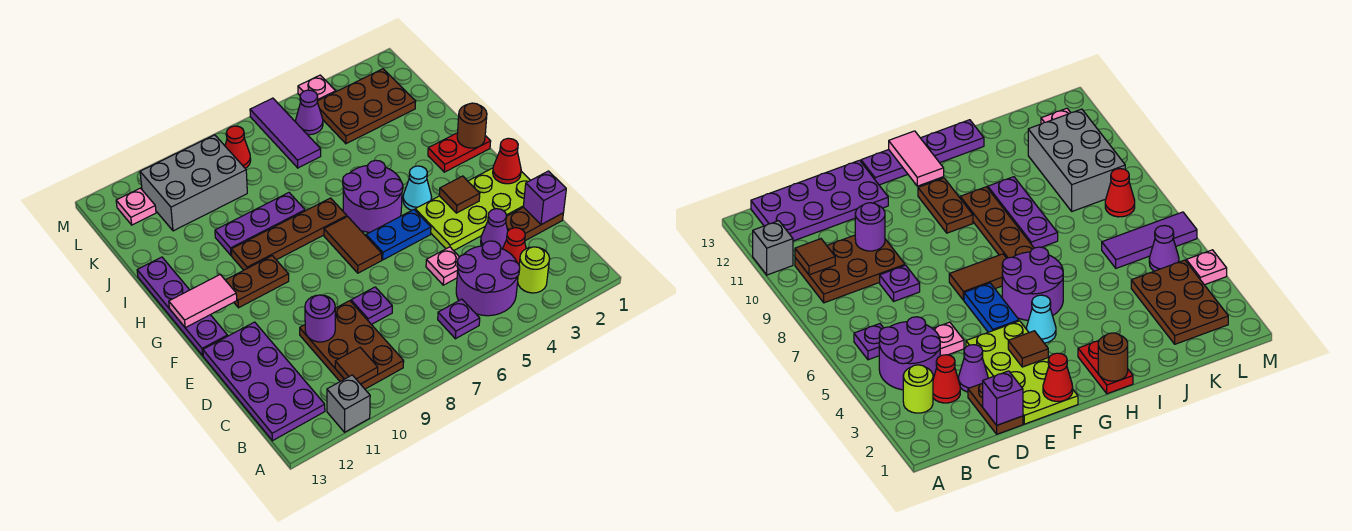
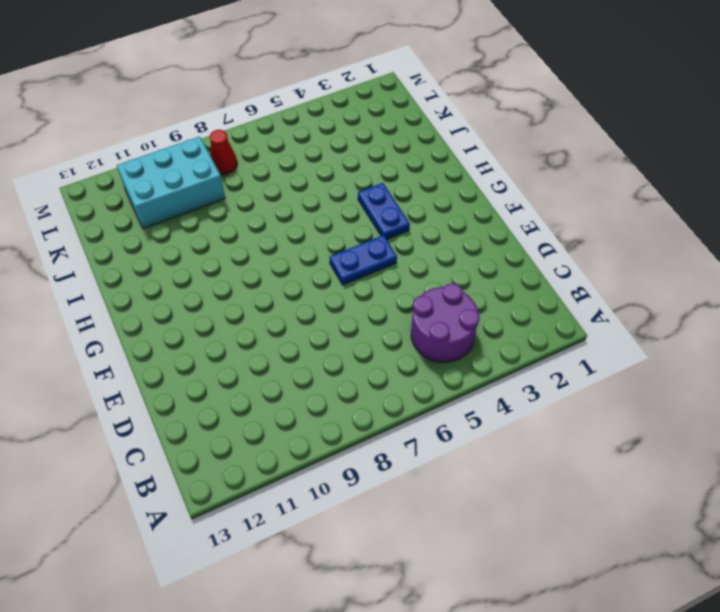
blue 1x2 plate [358,183,410,239] -> cyan 1x1 cone [403,166,432,210]
cyan 2x3 brick [117,136,225,228] -> grey 2x3 brick [140,135,247,231]
none -> grey 1x1 brick [327,375,370,432]
none -> lime 1x1 round brick [518,247,550,293]
none -> purple 1x1 plate [438,299,480,339]
none -> brown 2x3 plate [300,301,404,389]

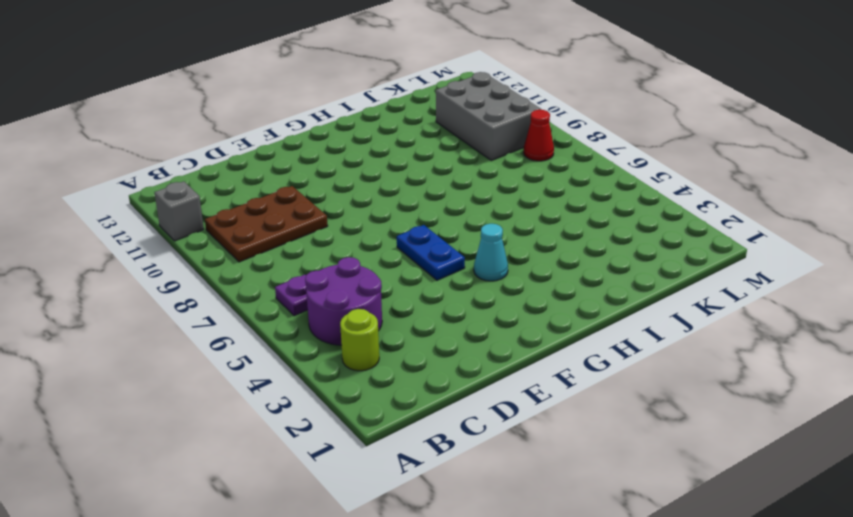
none -> purple 2x4 plate [203,322,325,441]
none -> red 1x1 cone [503,228,526,264]
none -> brown 1x2 plate [506,207,563,241]
none -> purple 1x1 cone [481,209,508,249]

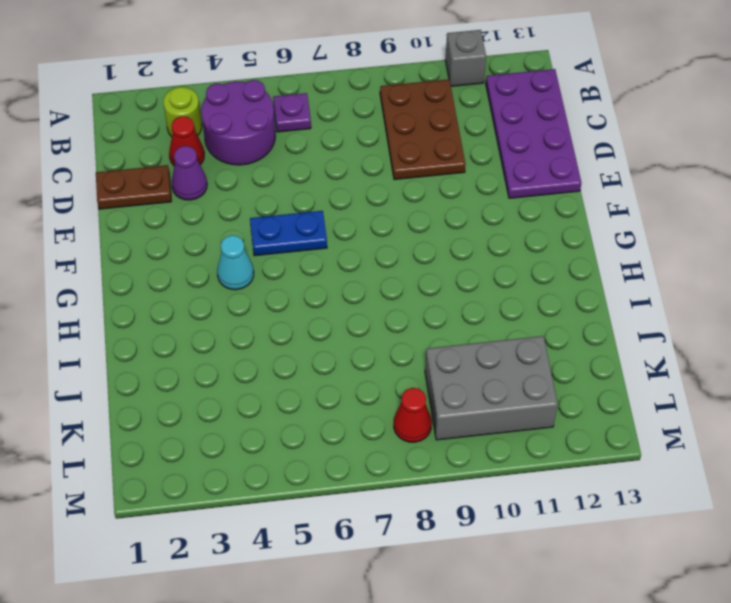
none -> pink 1x1 plate [426,247,459,285]
none -> purple 1x1 plate [351,287,392,325]
none -> lime 2x4 plate [415,168,530,251]
none -> brown 1x2 tile [324,217,382,273]

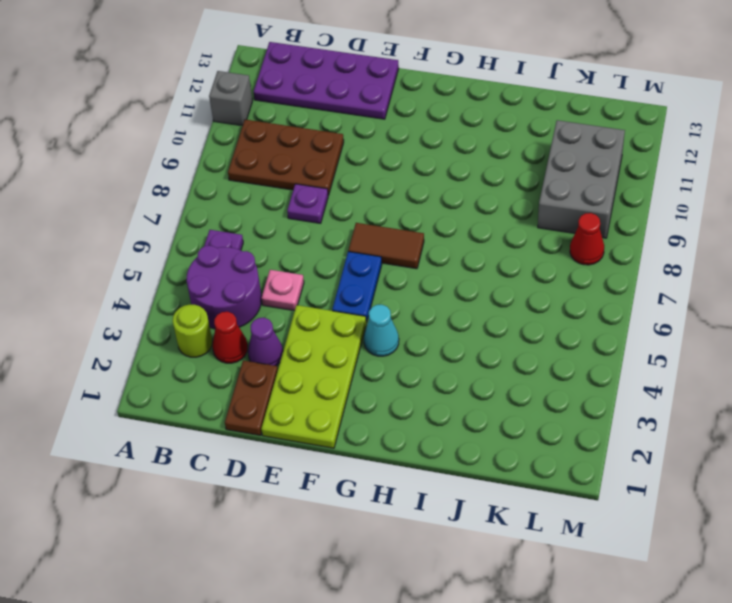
none -> purple 1x4 plate [137,257,228,356]
none -> purple 2x2 round brick [343,160,403,232]
none -> brown 1x2 plate [226,256,289,308]
none -> red 1x2 plate [428,133,491,172]

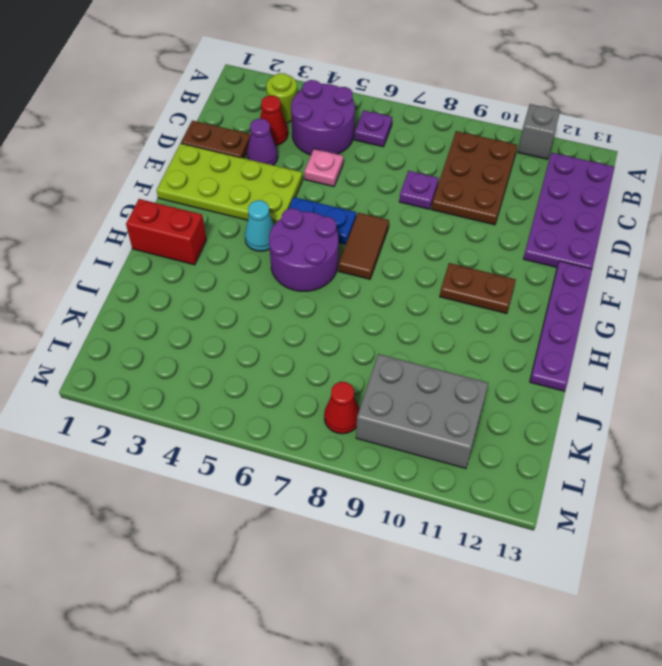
red 1x2 brick [126,199,206,265] -> red 1x2 plate [428,133,491,172]
none -> brown 1x4 plate [231,198,347,270]
none -> purple 1x3 plate [215,193,305,255]
none -> brown 2x3 plate [317,69,416,144]
none -> purple 1x3 tile [250,98,321,168]

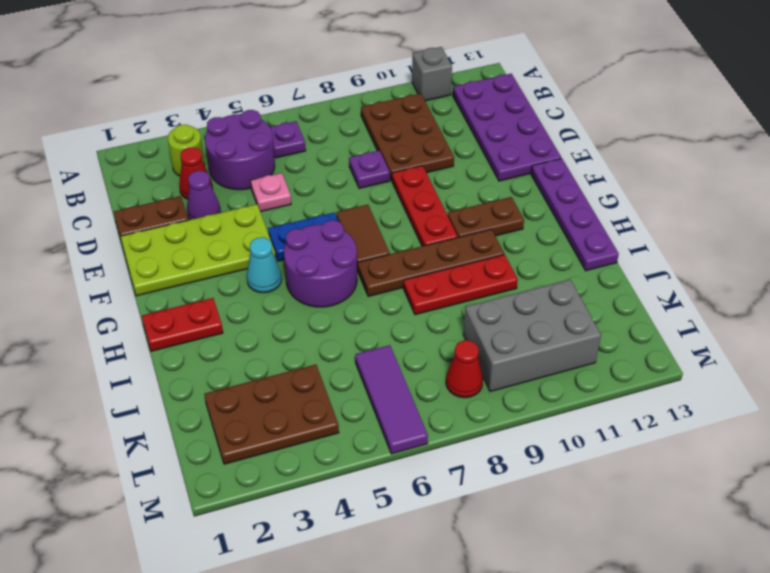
red 1x3 plate [392,166,458,246] -> none
red 1x3 plate [403,255,518,315] -> purple 1x3 plate [215,193,305,255]
none -> purple 1x1 cone [295,90,323,135]
none -> pink 1x1 plate [116,188,156,225]
none -> pink 1x1 plate [298,75,336,100]
none -> brown 1x1 tile [335,348,378,384]

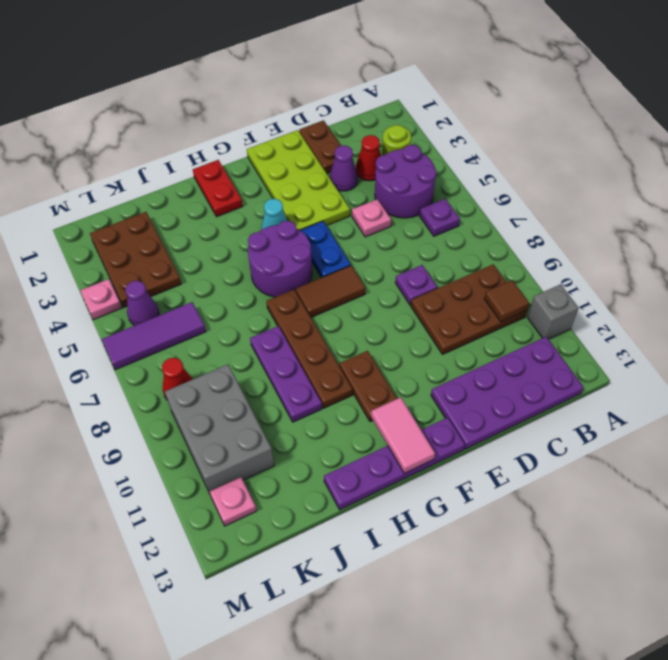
none -> purple 1x1 brick [523,171,566,225]
none -> purple 1x1 round brick [305,295,335,342]
none -> red 1x1 cone [493,138,521,184]
none -> brown 1x1 tile [439,176,480,213]

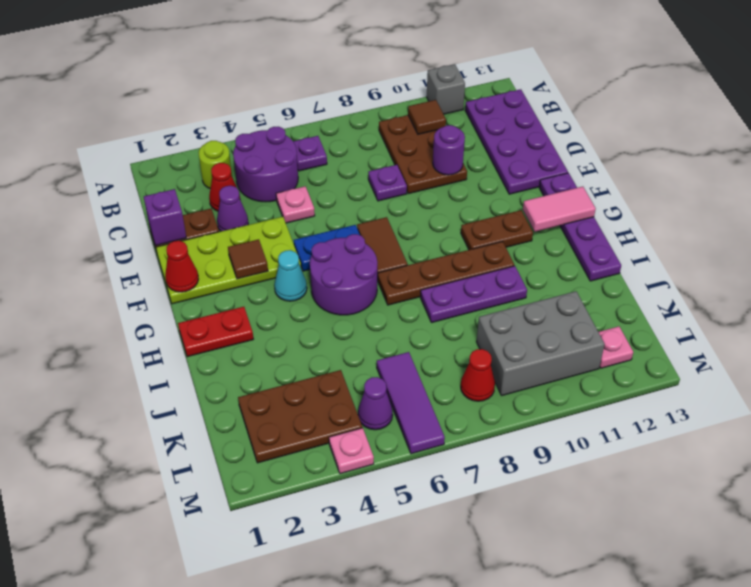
none -> brown 1x1 round brick [457,103,487,148]

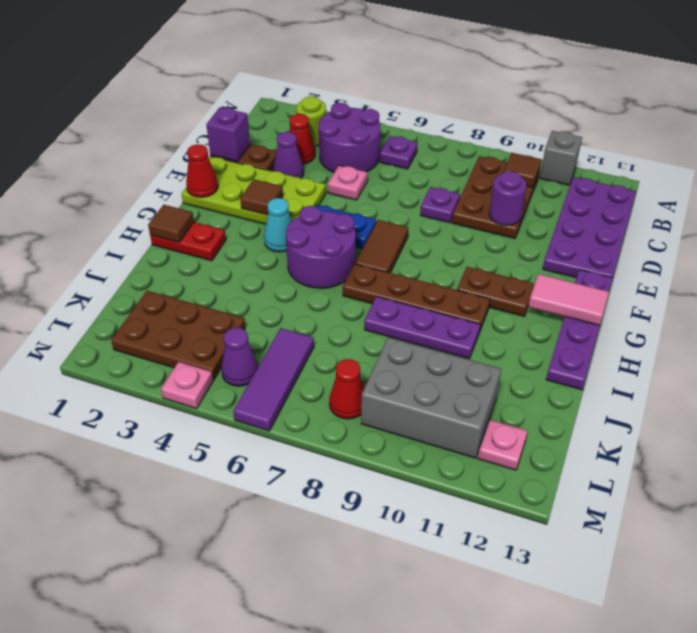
brown 1x1 tile [148,205,194,242] -> brown 1x1 round brick [457,103,487,148]

